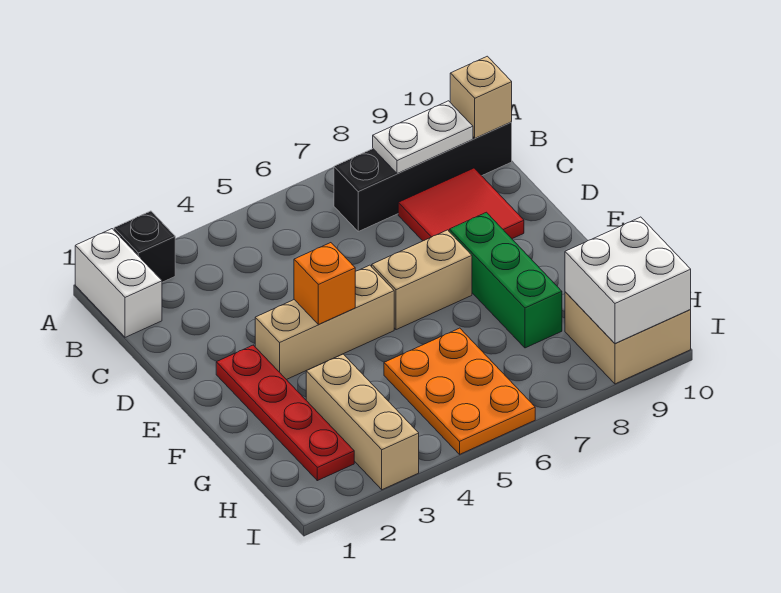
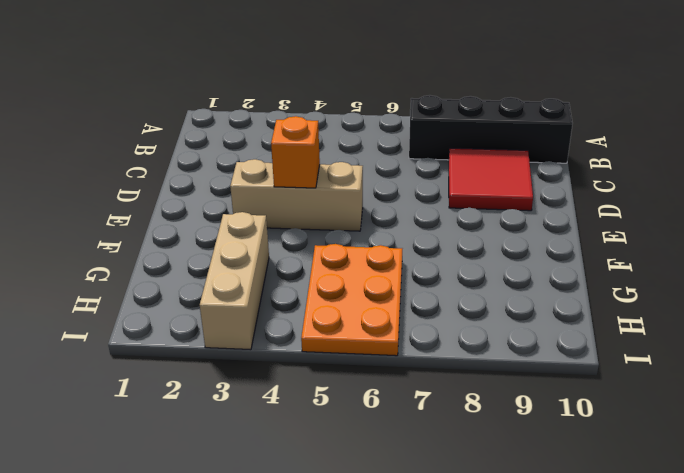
none -> white 1x2 brick [75,229,162,337]
none -> black 1x1 brick [114,211,175,282]
none -> red 1x4 plate [216,345,354,481]

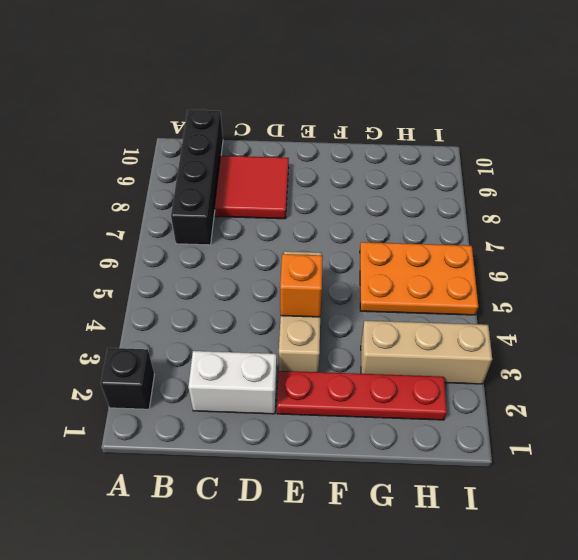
white 1x2 brick [188,351,277,414] -> white 1x2 brick moved to [75,229,162,337]
none -> tan 1x2 brick [371,230,472,330]
none -> green 1x3 brick [449,212,562,348]
none -> tan 2x2 brick [565,292,691,384]

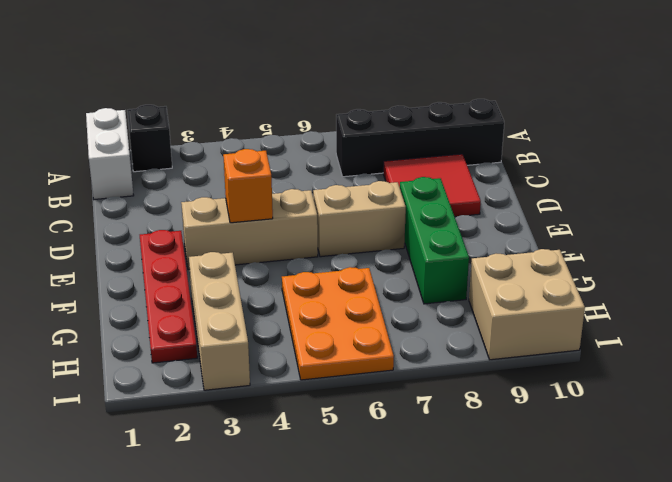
none -> white 1x2 plate [373,101,473,174]
none -> tan 1x1 brick [450,56,512,138]
none -> white 2x2 brick [565,217,691,343]

